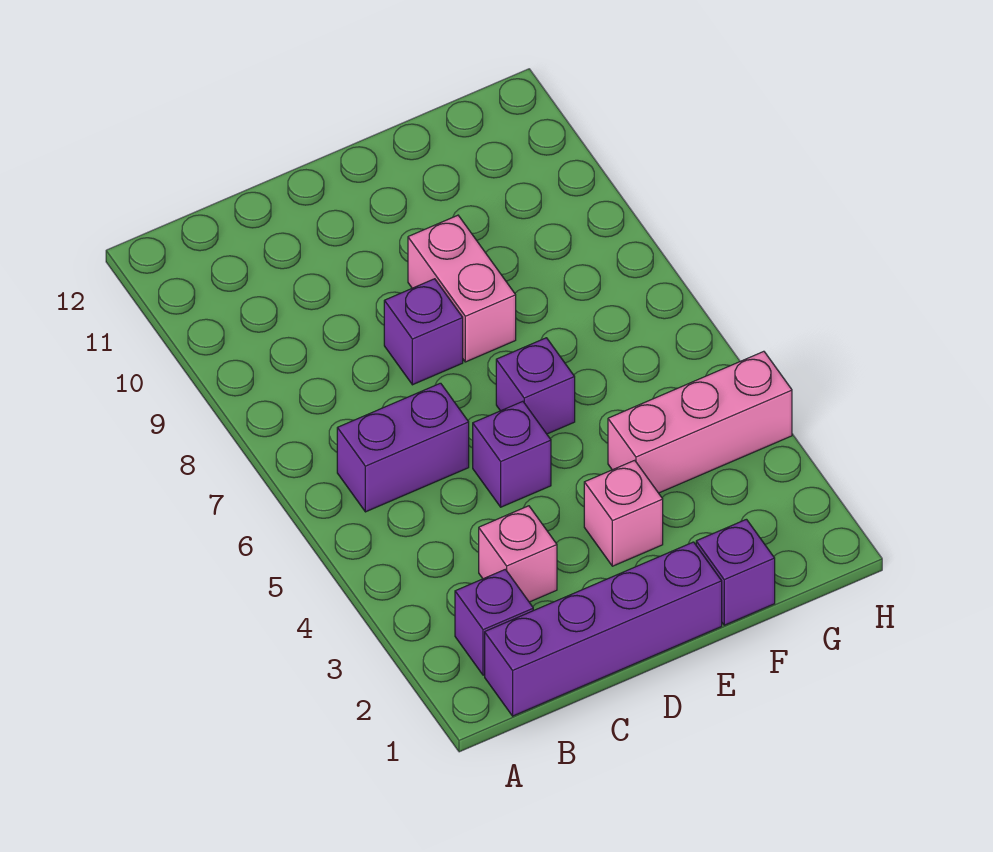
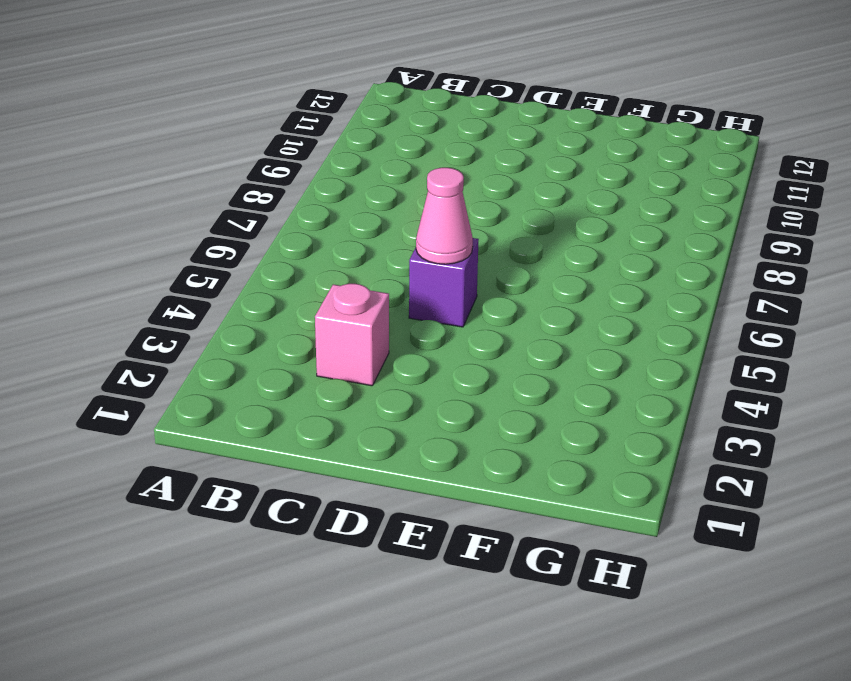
pink 1x1 cone [416,168,473,264] -> none
none -> purple 1x4 brick [485,542,722,716]
none -> purple 1x1 brick [455,569,533,675]

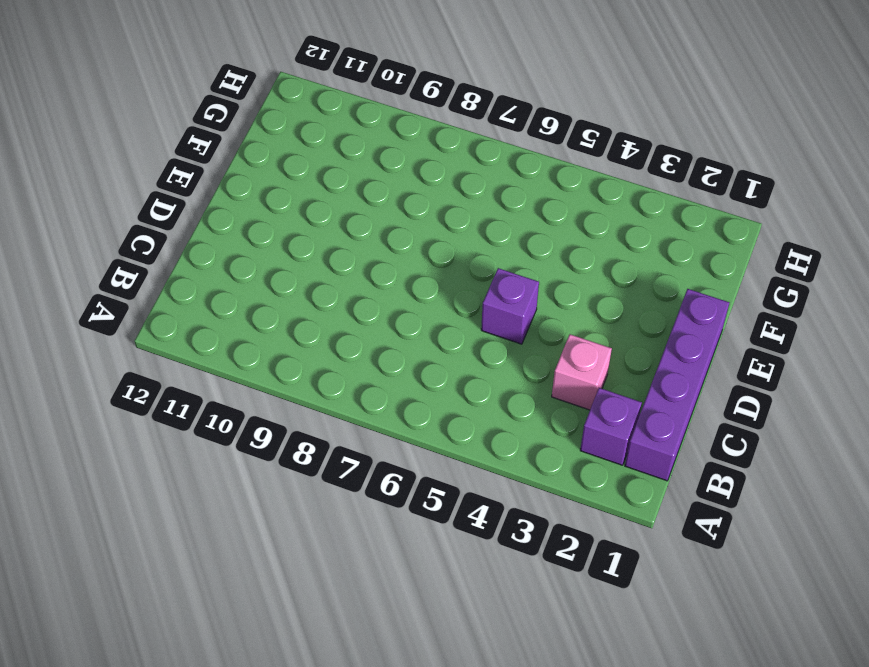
none -> purple 1x2 brick [337,383,469,512]
none -> purple 1x1 brick [384,279,463,385]

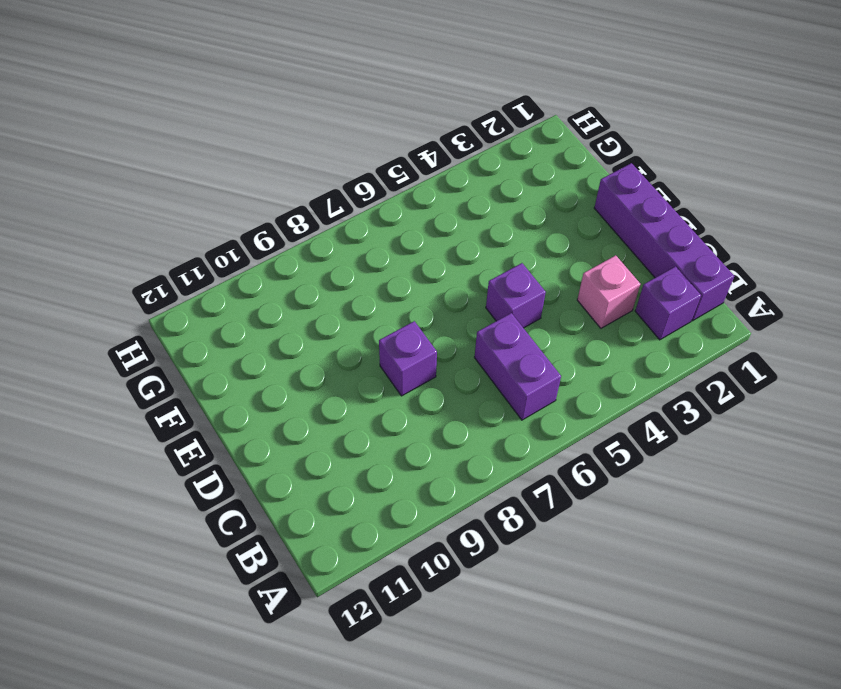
none -> pink 1x1 brick [584,460,663,566]
none -> purple 1x1 brick [496,338,575,434]

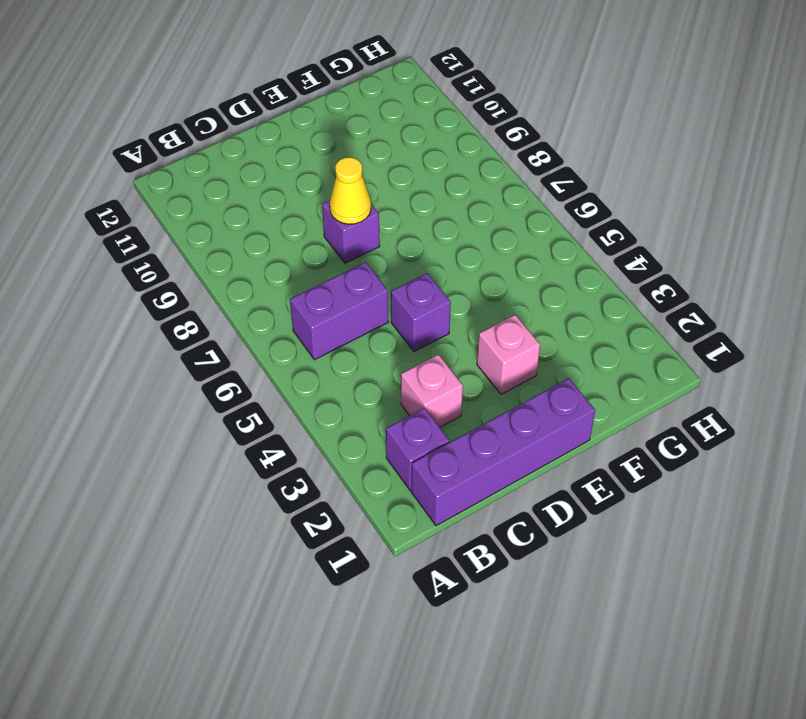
yellow 1x1 cone [330,157,371,224] -> none
none -> purple 1x1 brick [496,338,575,434]
none -> pink 1x2 brick [408,215,516,362]

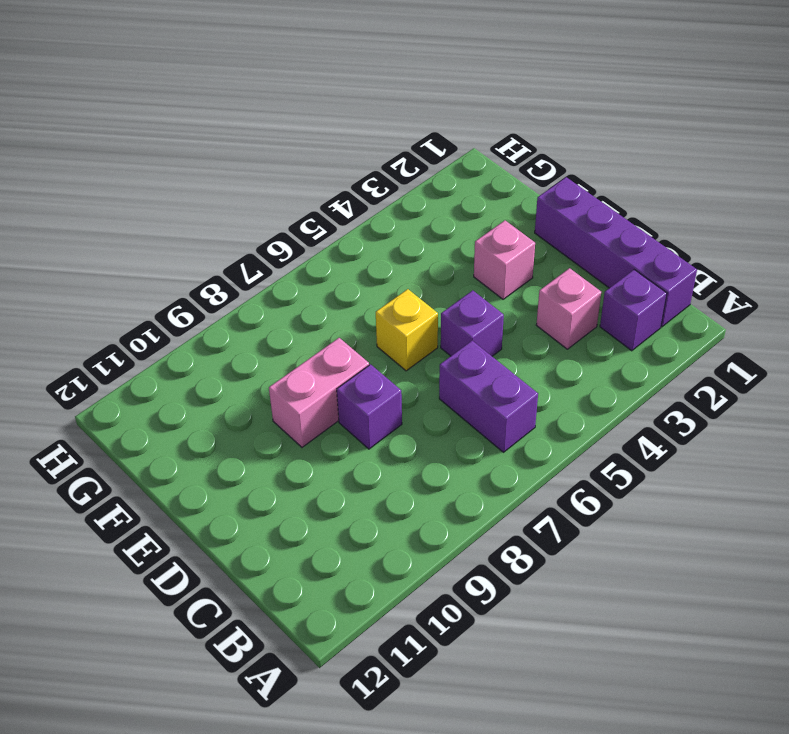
yellow 1x1 brick [376,289,438,371] -> purple 1x1 brick [496,338,575,434]
none -> purple 1x1 brick [696,519,775,625]
none -> pink 1x3 brick [608,351,792,493]

